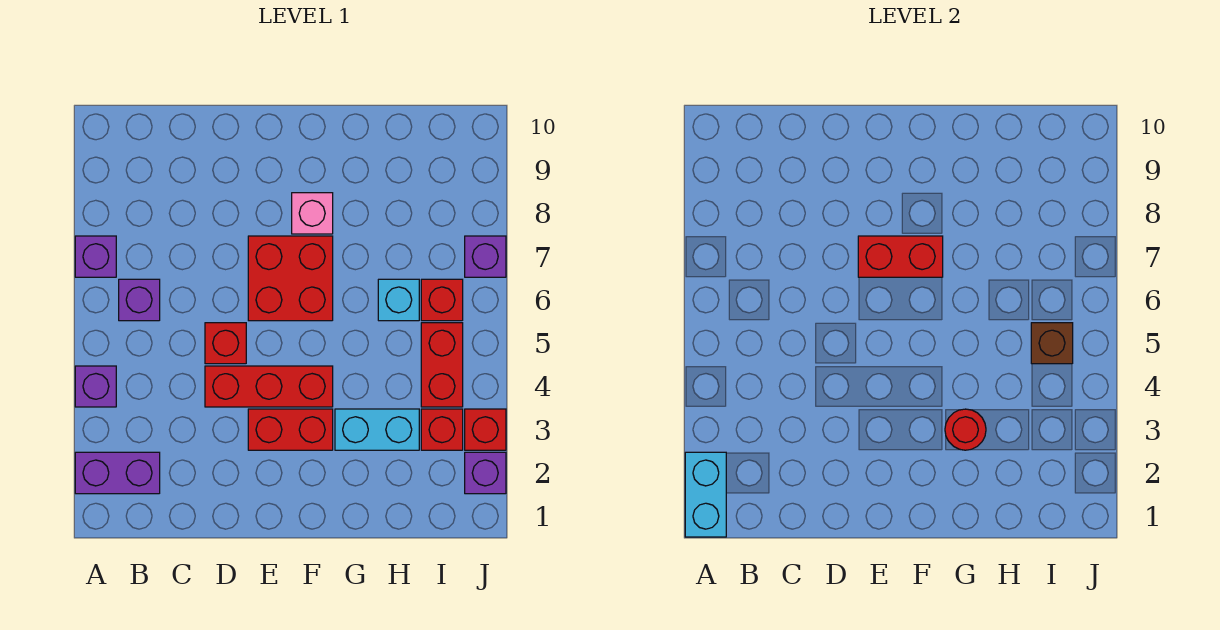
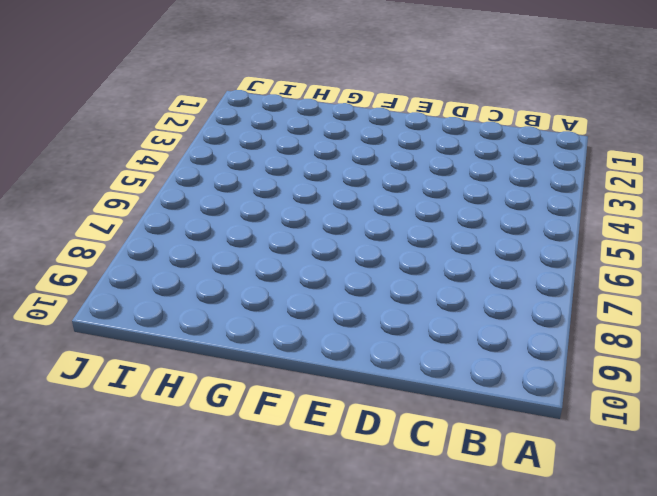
none -> purple 1x2 brick [75,452,160,494]
none -> purple 1x1 brick [75,366,116,407]
none -> purple 1x1 brick [75,236,116,277]

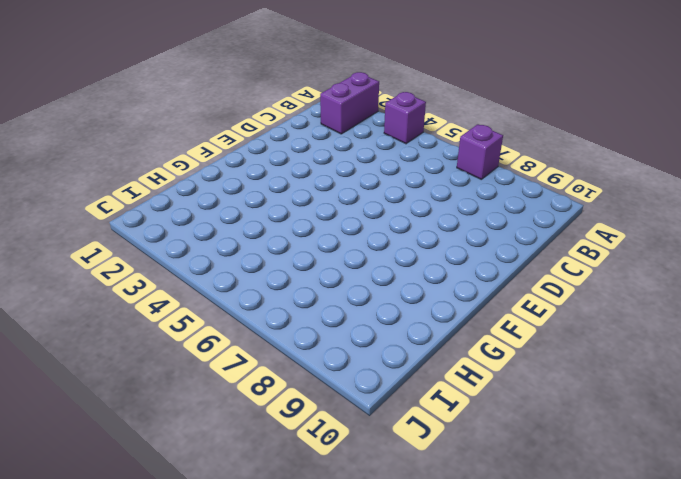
none -> purple 1x1 brick [119,279,160,321]
none -> red 1x3 brick [205,366,333,407]
none -> red 1x1 brick [205,323,246,364]

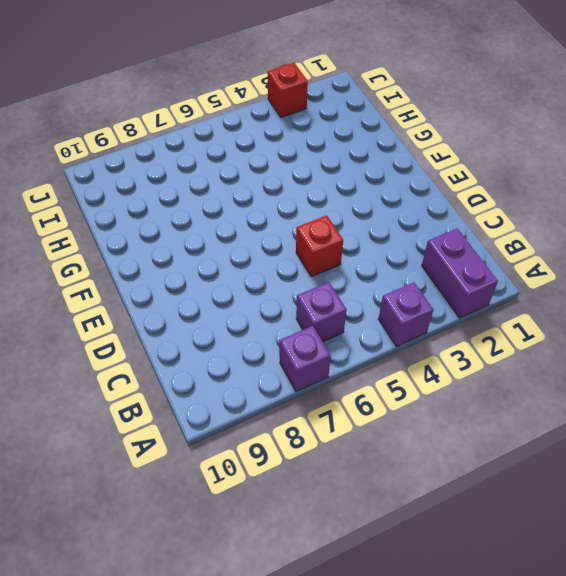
none -> red 1x3 brick [205,366,333,407]
none -> red 1x2 brick [248,409,333,450]
none -> red 2x2 brick [248,236,333,321]

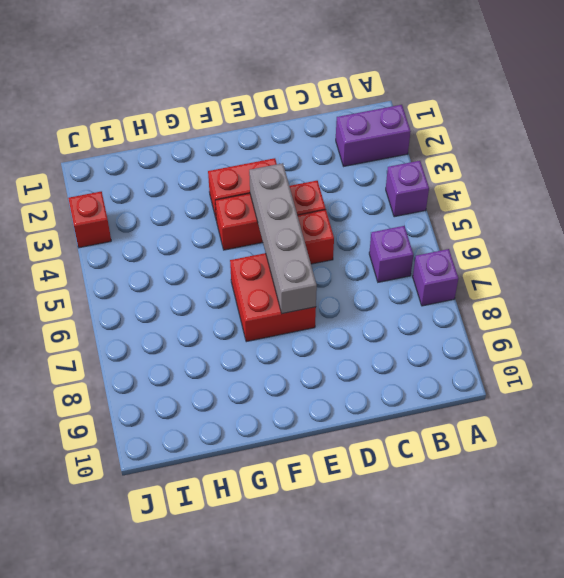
grey 1x4 brick [249,163,317,314] -> red 1x2 brick [858,236,943,277]
none -> pink 1x1 brick [292,193,333,234]
none -> cyan 1x2 brick [335,409,419,450]
none -> cyan 1x1 brick [378,279,419,321]

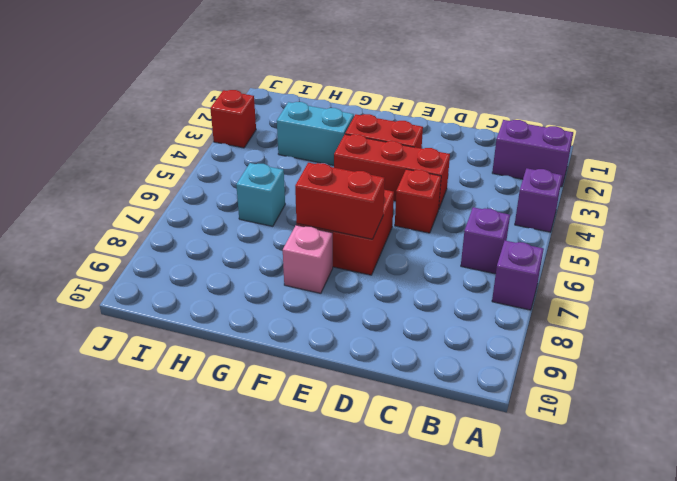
none -> red 1x1 brick [421,409,463,450]
none -> red 1x2 brick [421,323,463,407]
none -> red 1x1 brick [421,279,463,321]

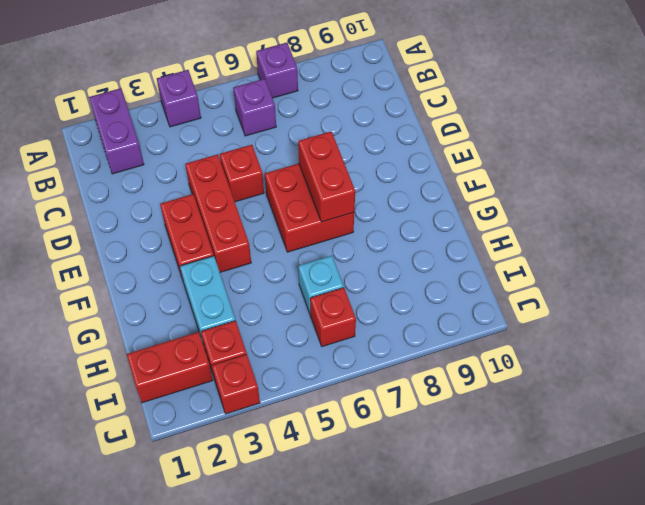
red 1x2 brick [127,332,213,403] -> red 1x2 brick moved to [421,323,463,407]
none -> pink 1x1 brick [292,193,333,234]
none -> purple 1x1 brick [465,452,506,494]
none -> purple 1x1 brick [465,236,506,277]

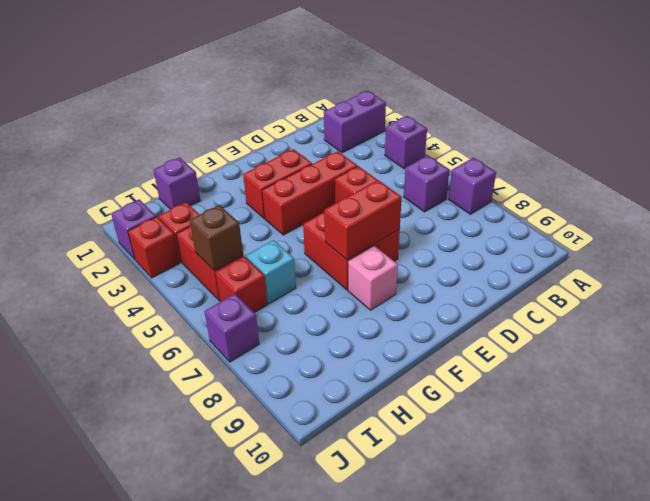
purple 1x1 brick [153,157,201,209] -> none
none -> cyan 1x2 brick [335,409,419,450]
none -> cyan 1x2 brick [685,452,726,537]
none -> red 1x1 round brick [945,409,986,450]

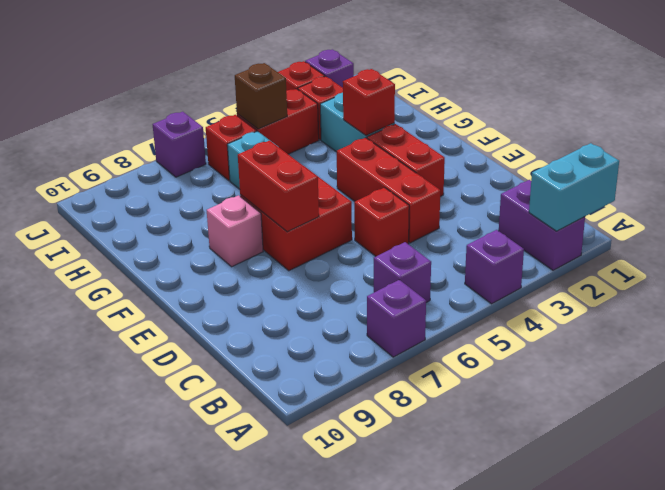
red 1x1 brick [343,69,395,136] -> red 1x1 round brick [945,409,986,450]

